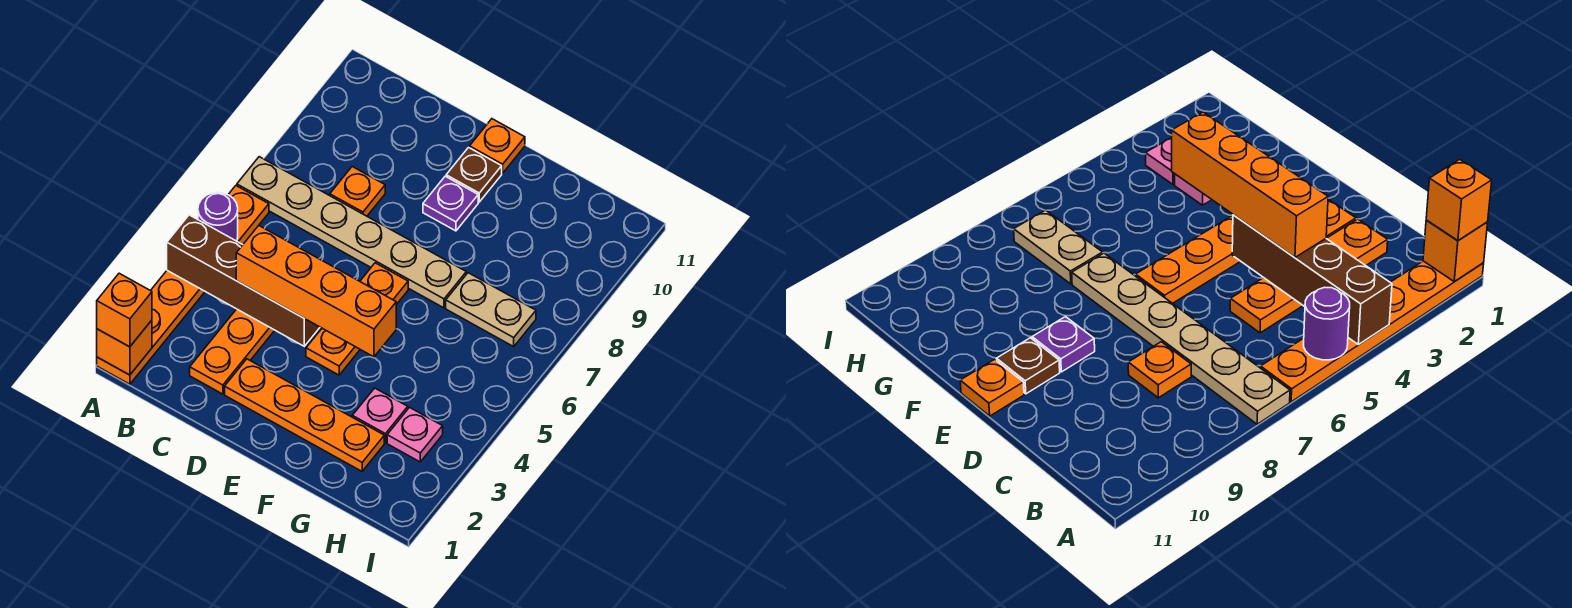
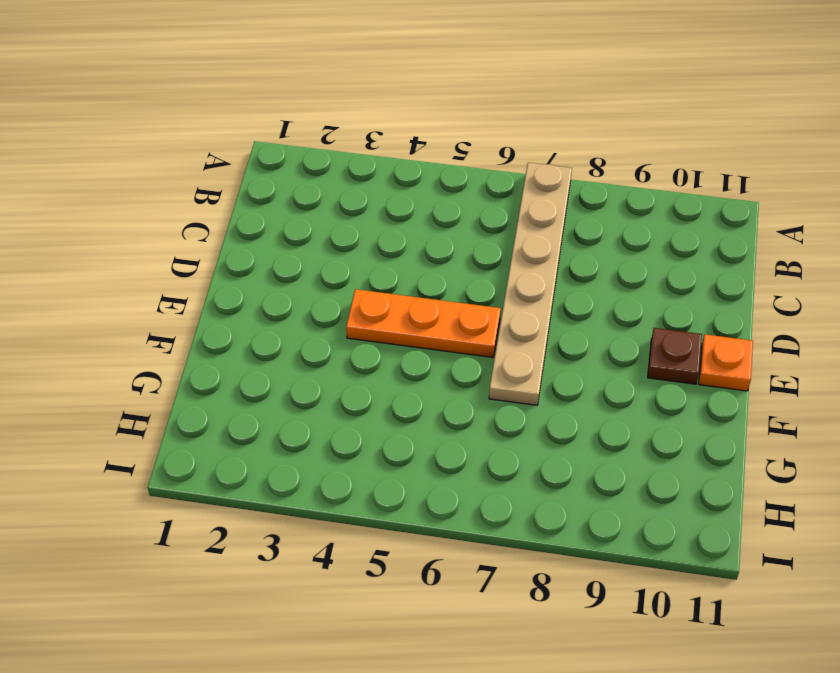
none -> orange 1x6 plate [97,186,269,384]
none -> orange 1x4 plate [190,309,275,394]
none -> orange 1x1 plate [330,167,385,216]

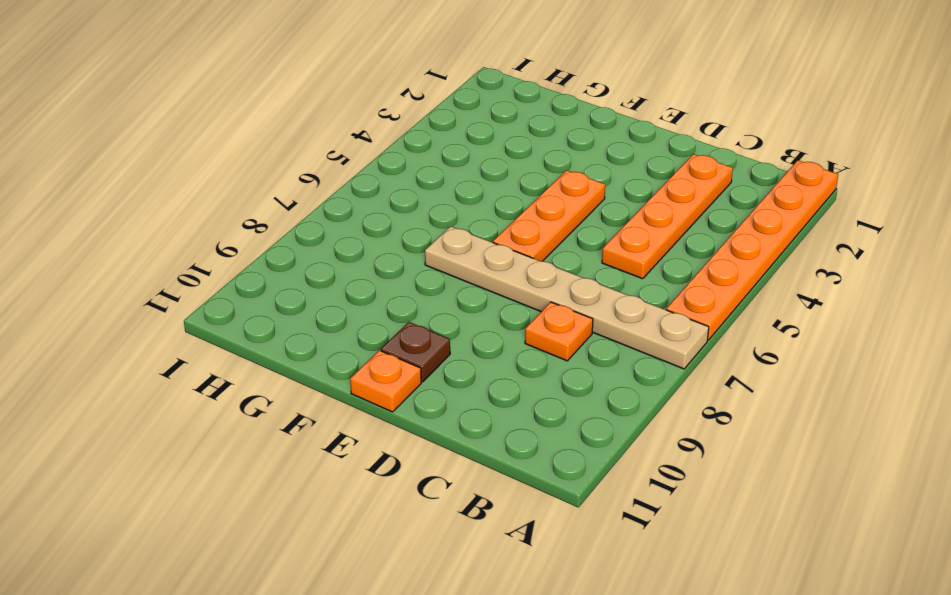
none -> orange 1x4 plate [225,359,384,471]
none -> purple 1x1 plate [423,176,478,231]
none -> pink 1x1 plate [352,388,408,443]

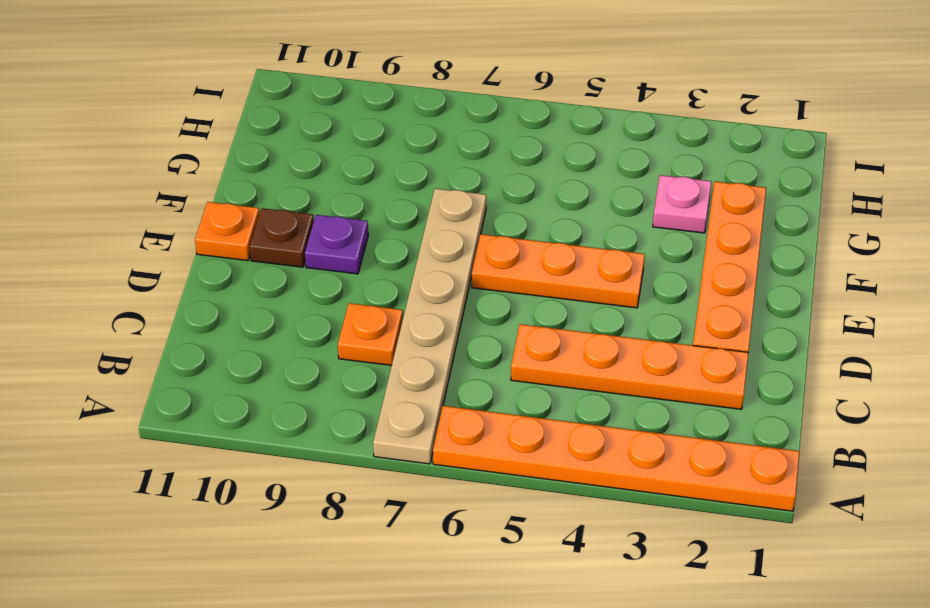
none -> tan 1x2 plate [446,273,536,347]
none -> pink 1x1 plate [387,407,443,462]
none -> orange 1x1 brick [97,320,152,375]

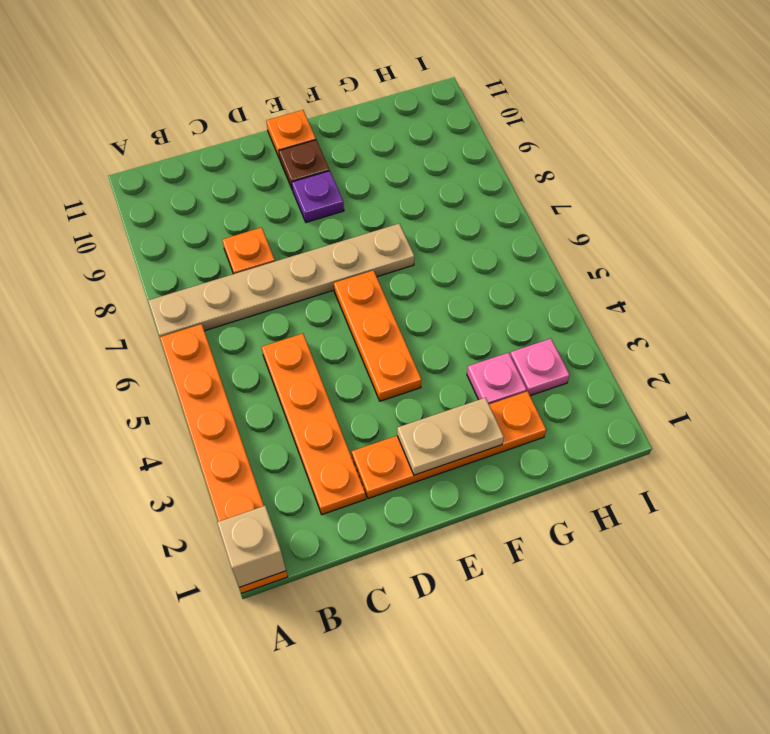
tan 1x1 brick [217,506,286,587] -> orange 1x1 brick [97,320,152,375]
tan 1x2 plate [397,398,504,475] -> tan 1x2 plate moved to [446,273,536,347]
none -> brown 1x4 brick [167,215,320,346]
none -> purple 1x1 round brick [198,192,238,241]
none -> orange 1x1 brick [97,273,152,347]

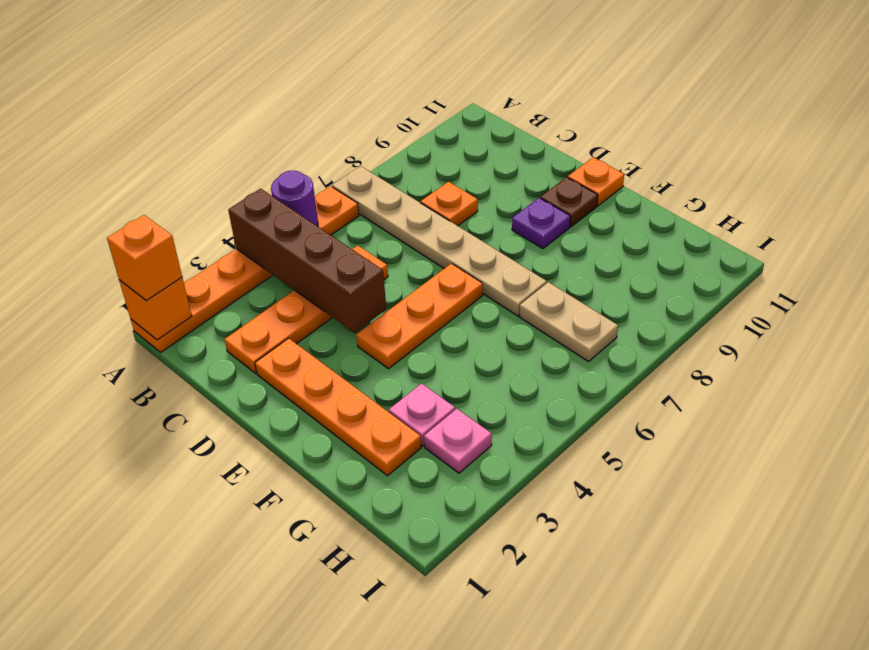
none -> orange 1x4 brick [236,226,396,357]

